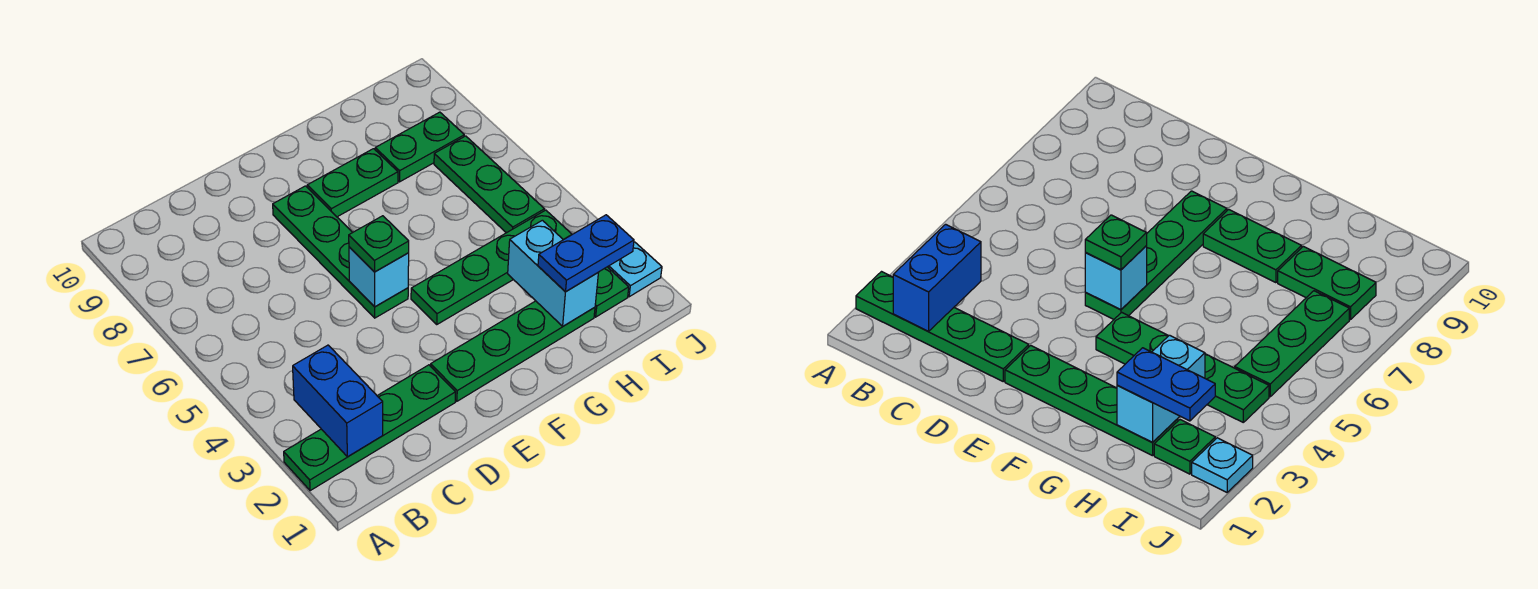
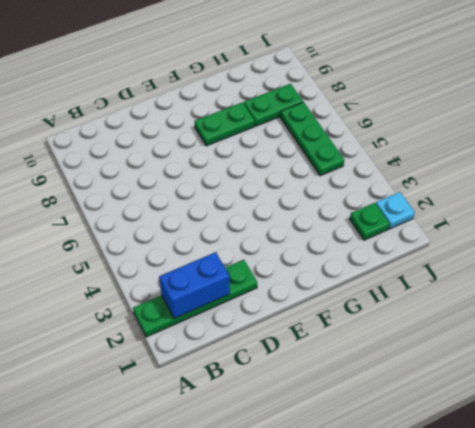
blue 1x2 brick [159,252,230,319] -> blue 1x2 brick turned to [293,345,383,457]
none -> green 1x4 plate [431,301,595,401]
none -> green 1x4 plate [273,186,408,318]
none -> green 1x4 plate [411,210,572,324]

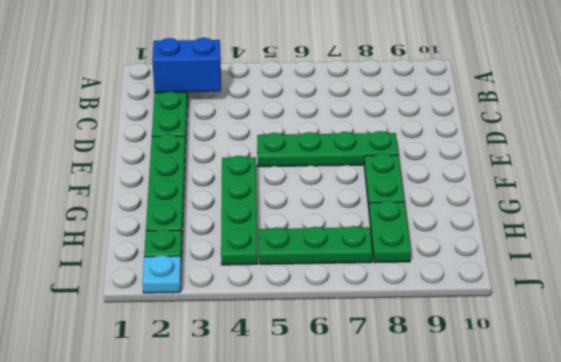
none -> cyan 1x1 brick [349,247,409,307]
none -> cyan 1x2 brick [508,220,598,326]
none -> green 1x1 plate [349,216,409,272]

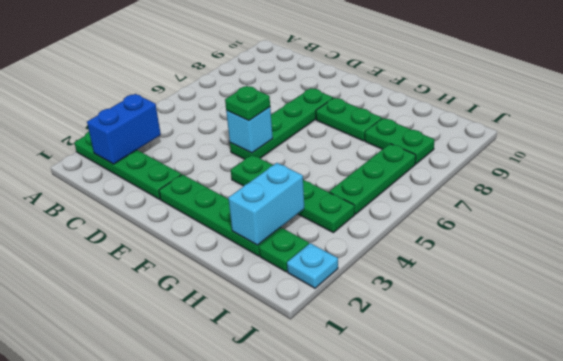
none -> blue 1x2 plate [538,215,634,291]

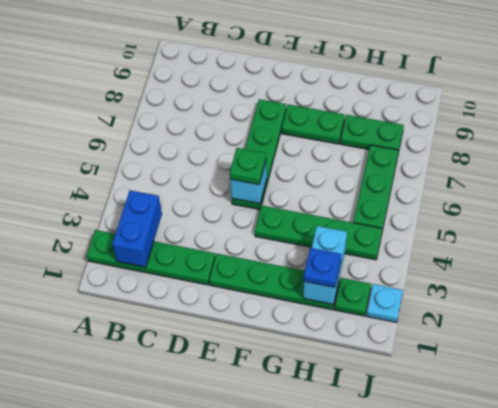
blue 1x1 plate [304,248,341,287] -> blue 1x2 plate [538,215,634,291]

